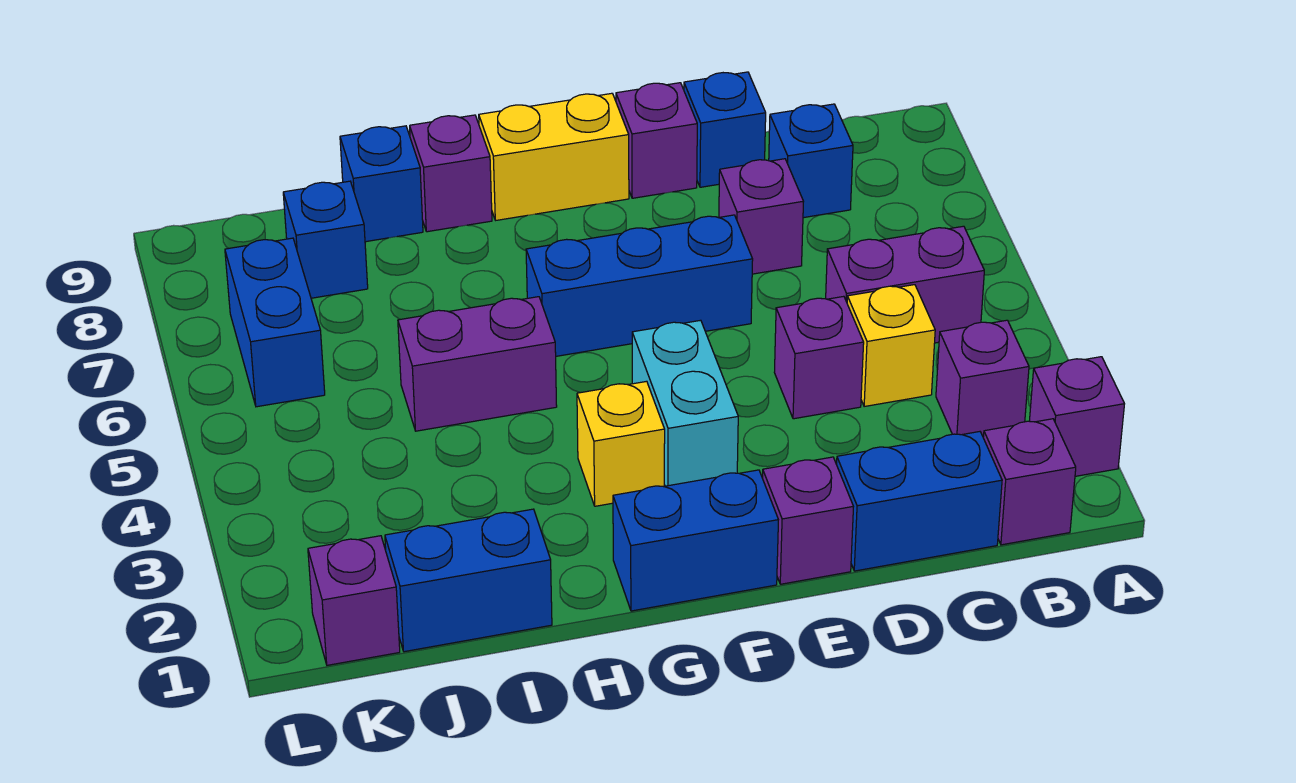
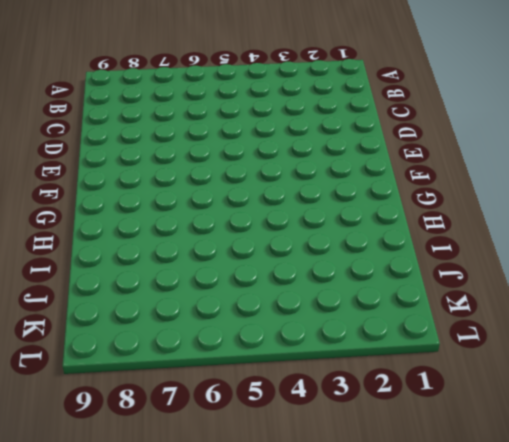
none -> purple 1x1 brick [1030,357,1124,476]
none -> purple 1x1 brick [983,419,1076,545]
none -> purple 1x1 brick [936,320,1029,437]

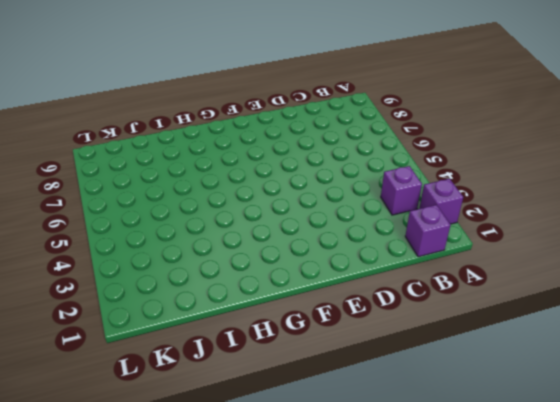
none -> purple 1x2 brick [826,226,984,343]
none -> blue 1x2 brick [837,432,1002,571]
none -> yellow 1x1 brick [847,285,935,407]

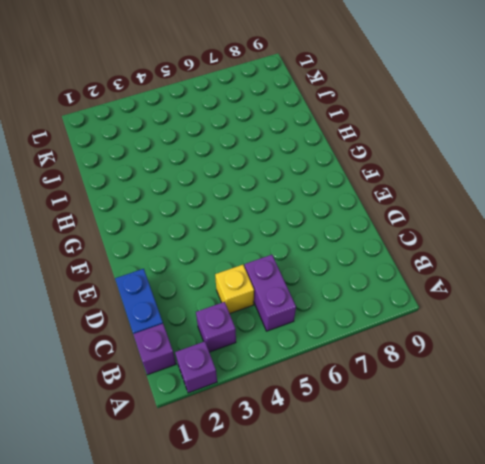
none -> blue 1x1 brick [769,104,853,218]
none -> purple 1x1 brick [774,296,864,419]
none -> purple 1x1 brick [719,159,804,274]

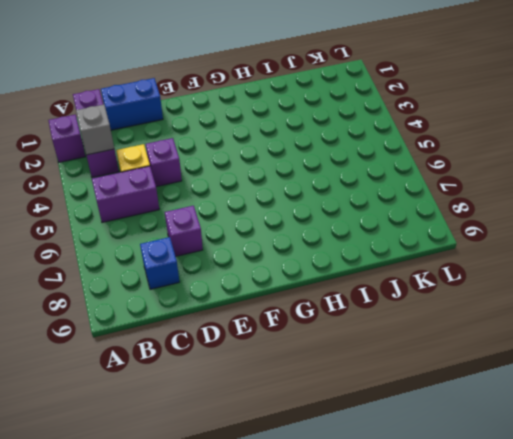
grey 1x1 brick [76,104,114,155] -> none
none -> blue 1x1 brick [684,72,766,187]
none -> purple 1x1 brick [762,457,854,584]
none -> blue 1x3 brick [526,215,753,356]

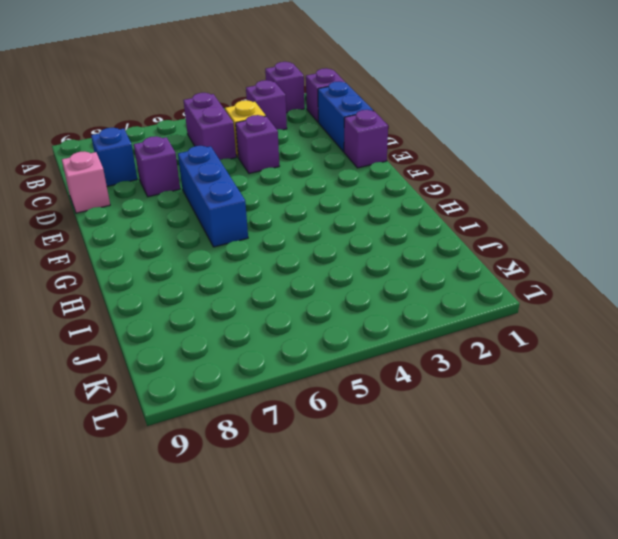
pink 1x1 brick [62,151,110,213] -> blue 1x1 brick [684,72,766,187]
none -> purple 1x1 brick [616,83,697,198]
none -> blue 1x2 brick [613,470,778,611]
none -> cyan 1x2 brick [632,320,738,486]

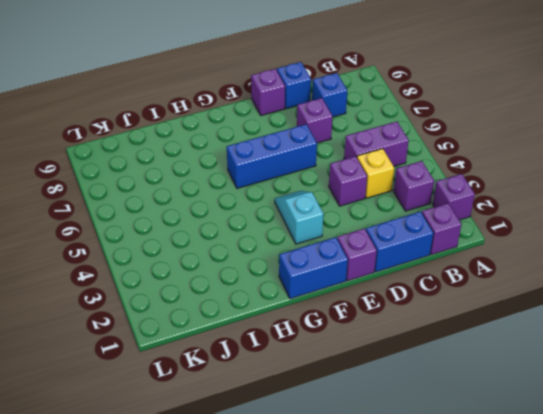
cyan 1x2 slope [275,191,324,244] -> cyan 1x2 brick [632,320,738,486]
none -> yellow 1x2 brick [479,93,629,220]
none -> yellow 1x1 brick [577,381,665,506]
none -> purple 1x2 brick [398,297,557,431]

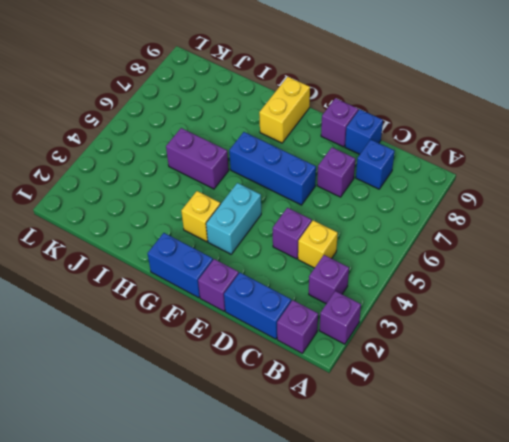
yellow 1x2 brick [259,77,310,143] -> yellow 1x2 brick turned to [479,93,629,220]
none -> purple 1x2 brick [826,226,984,343]
none -> purple 1x1 brick [410,115,492,232]
none -> blue 1x2 brick [385,509,552,652]

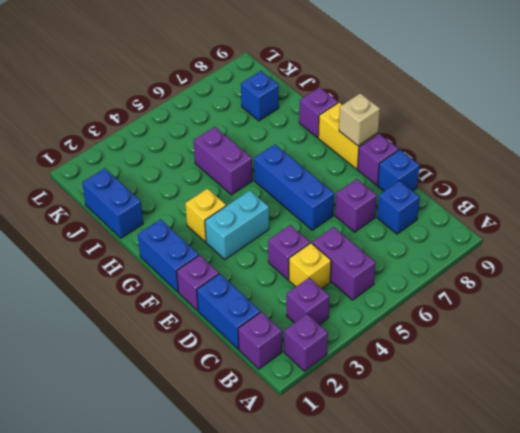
tan 1x1 brick [339,93,380,146] -> none
none -> blue 1x1 brick [340,126,423,242]
none -> purple 1x1 brick [308,536,400,665]
none -> blue 1x2 brick [225,238,325,407]

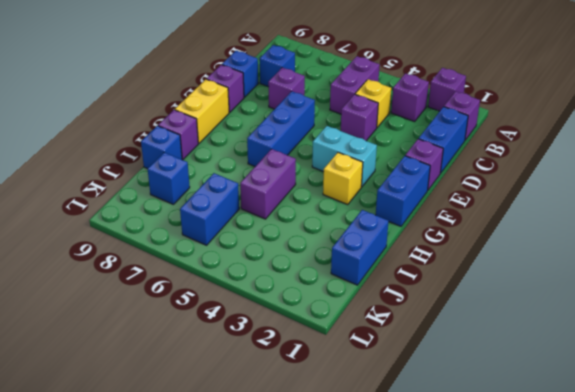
blue 1x2 brick [180,173,239,245] -> blue 1x2 brick turned to [225,238,325,407]
none -> purple 1x1 brick [308,536,400,665]

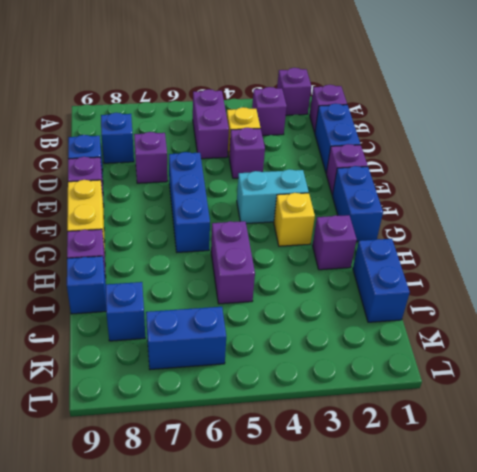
purple 1x1 brick [312,215,357,270] -> purple 1x1 brick moved to [308,536,400,665]

